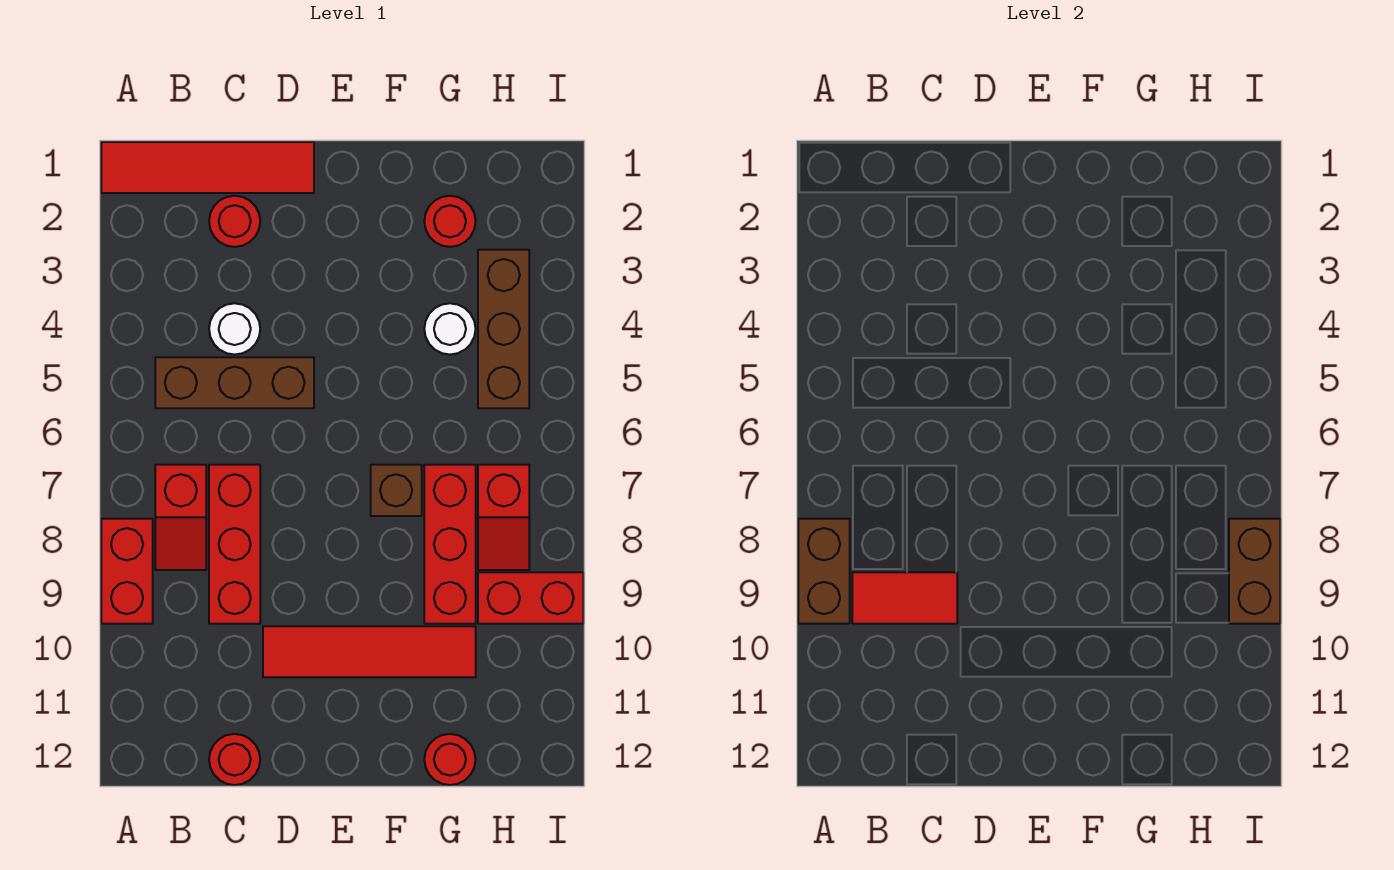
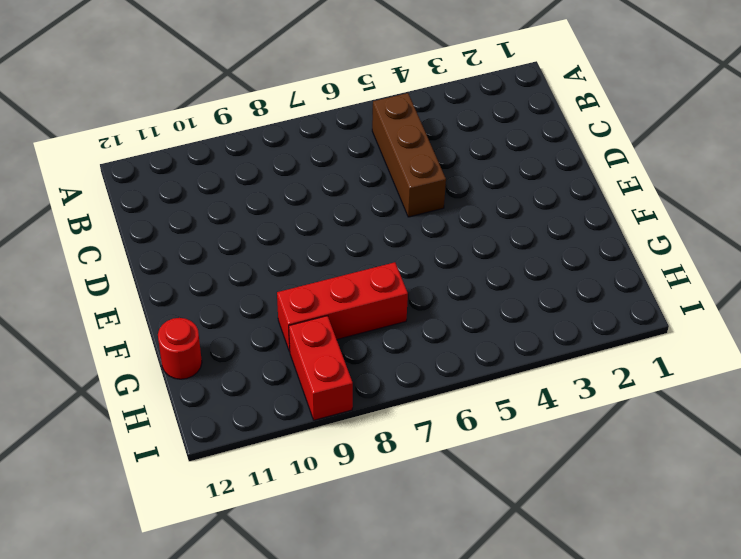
none -> red 1x4 tile [101,142,314,193]
none -> red 1x2 brick [101,519,153,624]
none -> red 1x2 slope [155,465,206,570]

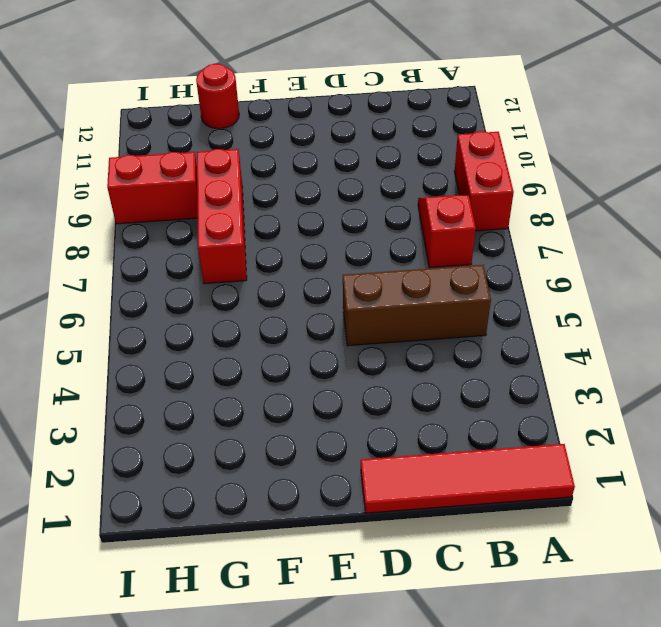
none -> red 1x1 round brick [209,196,260,247]
none -> white 1x1 round brick [209,303,260,355]
none -> red 1x3 brick [209,465,260,624]

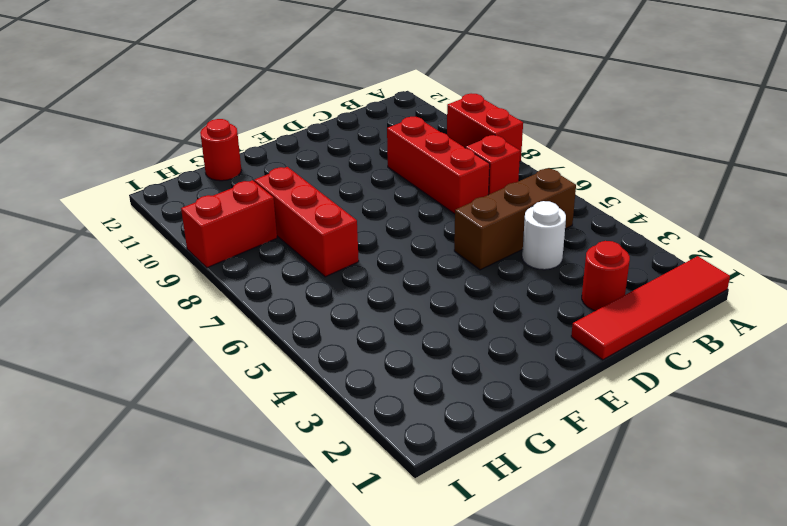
none -> red 1x1 round brick [209,734,260,785]
none -> red 1x4 tile [263,626,476,677]
none -> brown 1x1 brick [371,465,422,516]

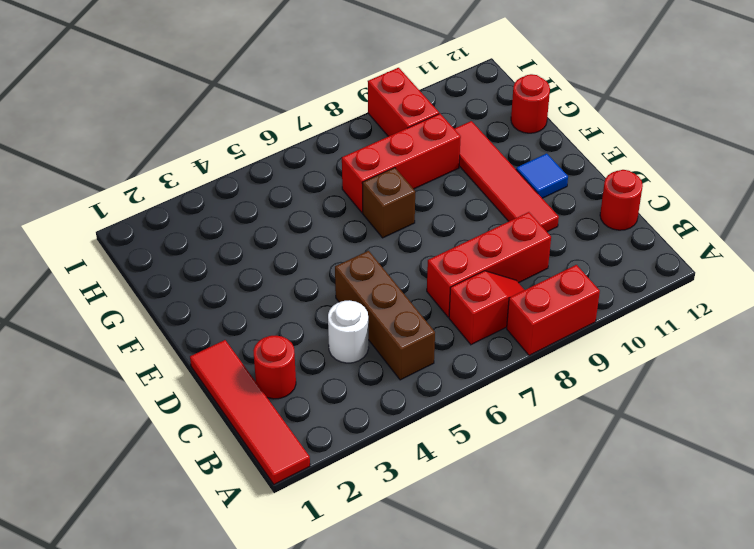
blue 1x1 tile [516,153,568,198] -> none
none -> red 1x1 round brick [424,196,476,247]
none -> white 1x1 round brick [424,303,475,355]
none -> brown 1x3 brick [478,250,529,408]

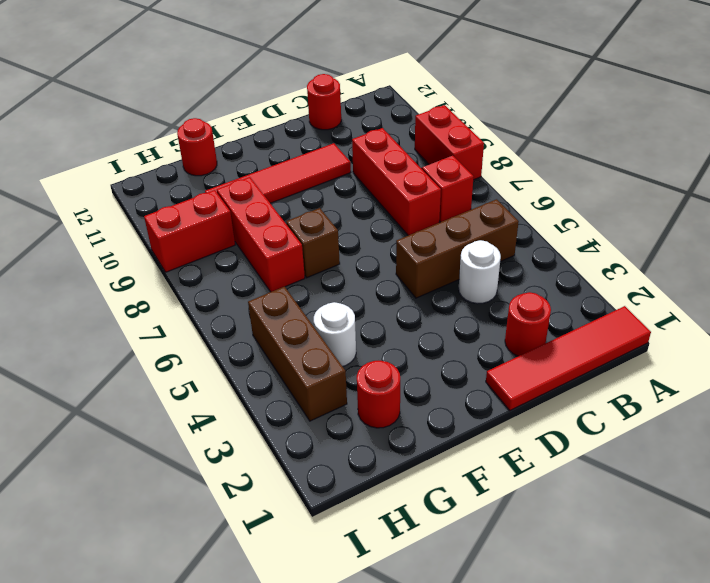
none -> red 1x2 slope [478,465,529,570]
none -> brown 1x2 brick [798,519,850,624]
none -> red 1x2 tile [852,572,957,624]

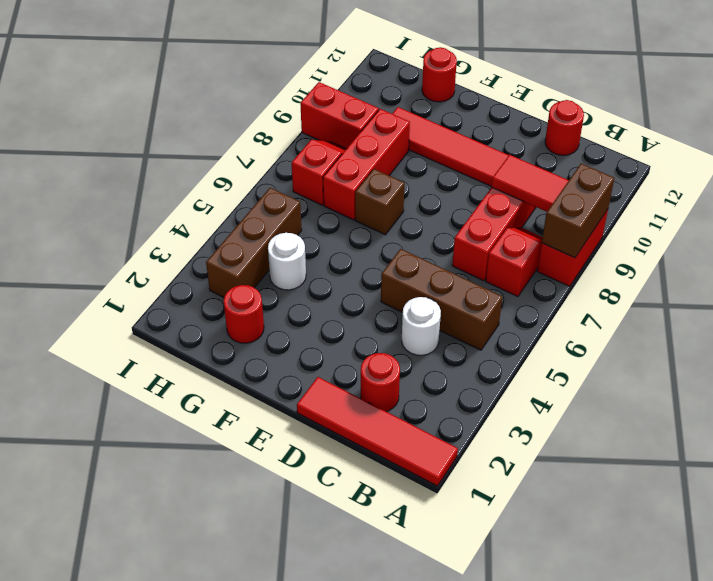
none -> brown 1x2 brick [1229,519,1280,624]

